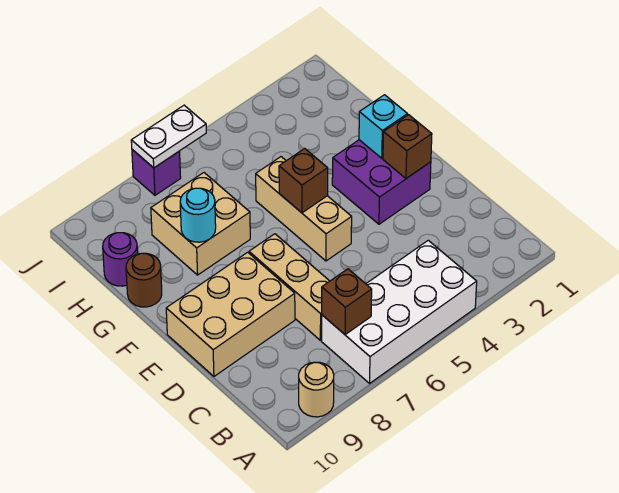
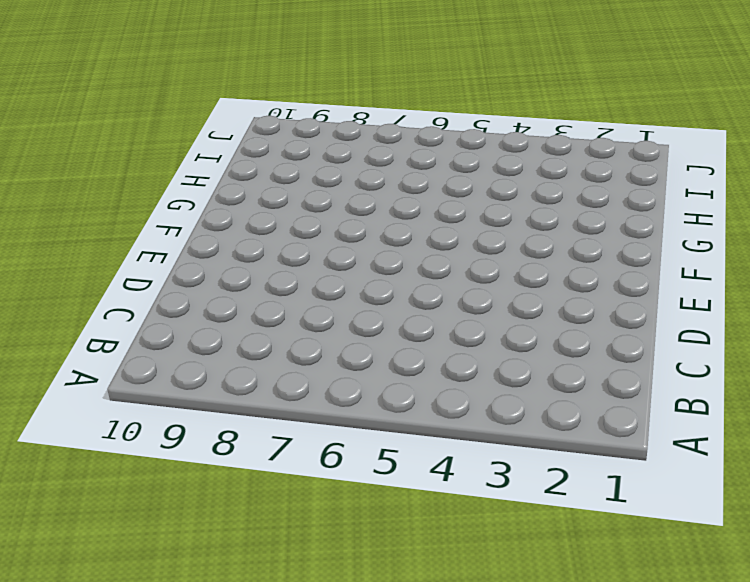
none -> white 2x4 brick [322,240,477,383]
none -> tan 1x1 round brick [299,362,334,417]
none -> tan 1x3 brick [249,234,330,340]

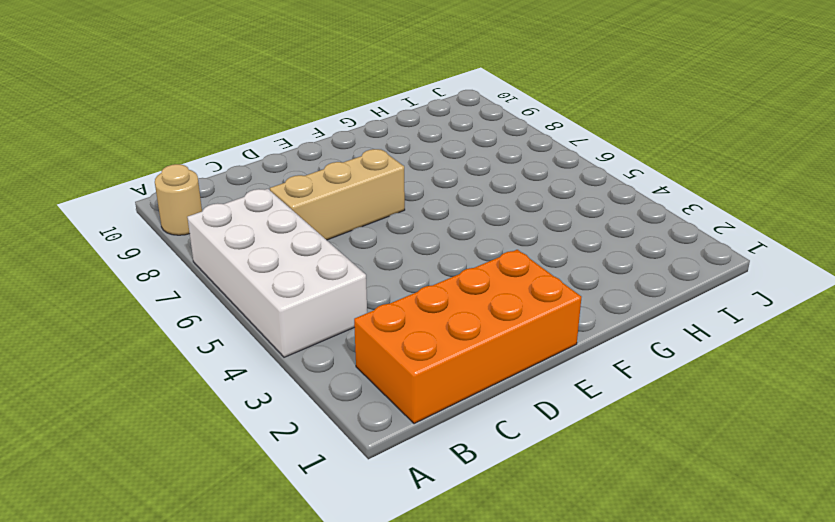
orange 2x4 brick [354,250,581,424] -> purple 2x2 brick [332,140,431,224]
none -> tan 2x3 brick [166,252,295,376]
none -> tan 1x3 brick [256,157,352,261]
none -> tan 2x2 brick [151,173,250,275]

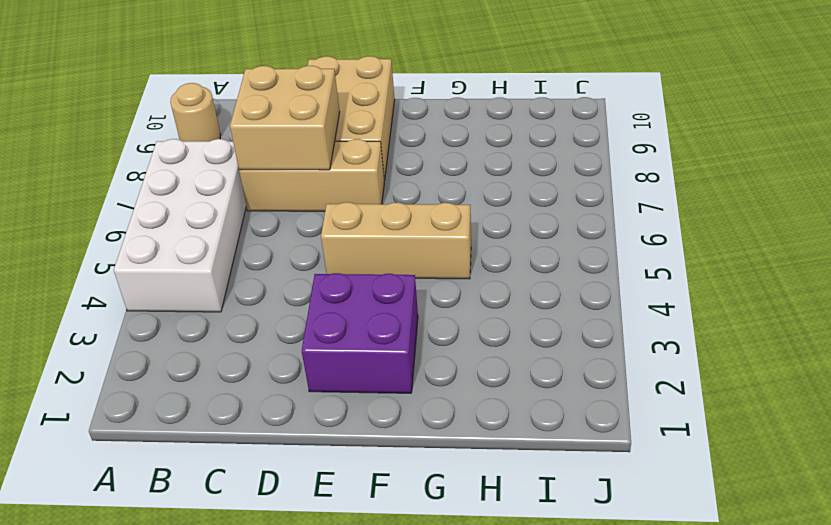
tan 2x2 brick [230,66,340,170] -> tan 2x2 brick moved to [151,173,250,275]
none -> brown 1x1 round brick [126,253,162,307]
none -> purple 1x1 round brick [103,233,138,286]
none -> purple 1x1 brick [132,150,181,195]

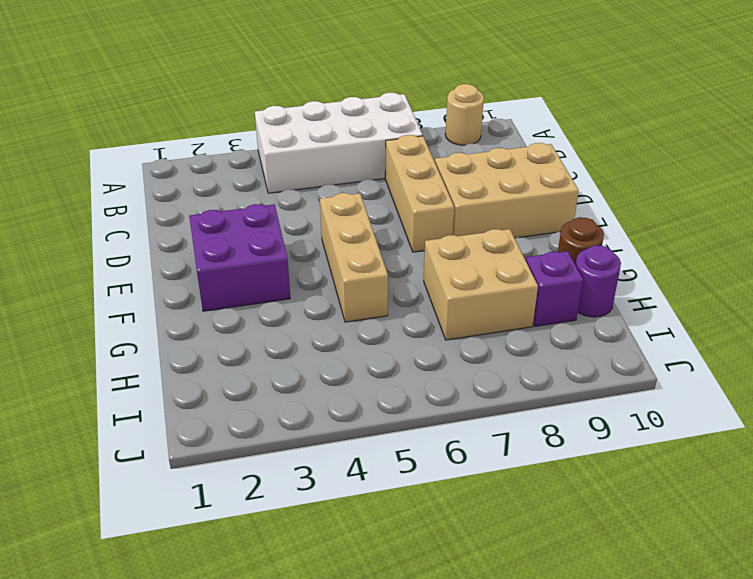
purple 1x1 brick [526,251,583,326] -> purple 1x1 brick moved to [132,150,181,195]
none -> brown 1x1 brick [322,269,372,334]
none -> brown 1x1 brick [383,115,432,178]
none -> cyan 1x1 brick [359,95,407,158]

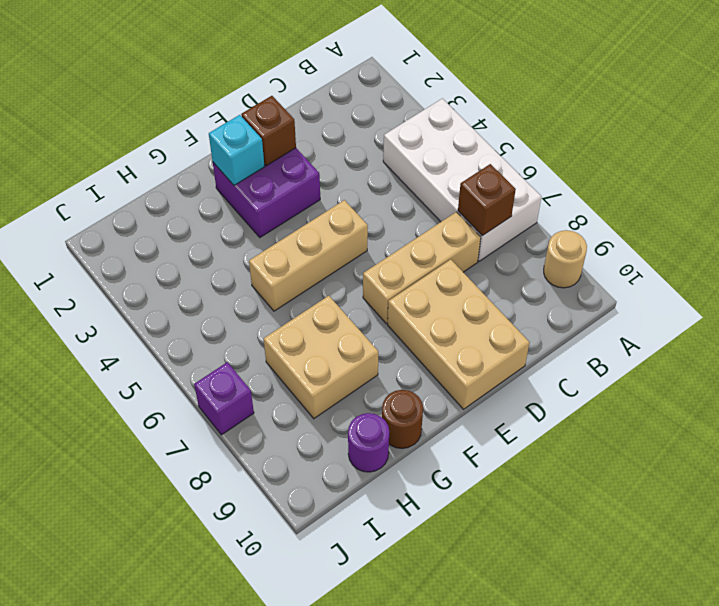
none -> brown 1x1 brick [279,149,328,213]
none -> cyan 1x1 round brick [180,188,216,242]
none -> white 1x2 plate [131,105,206,168]

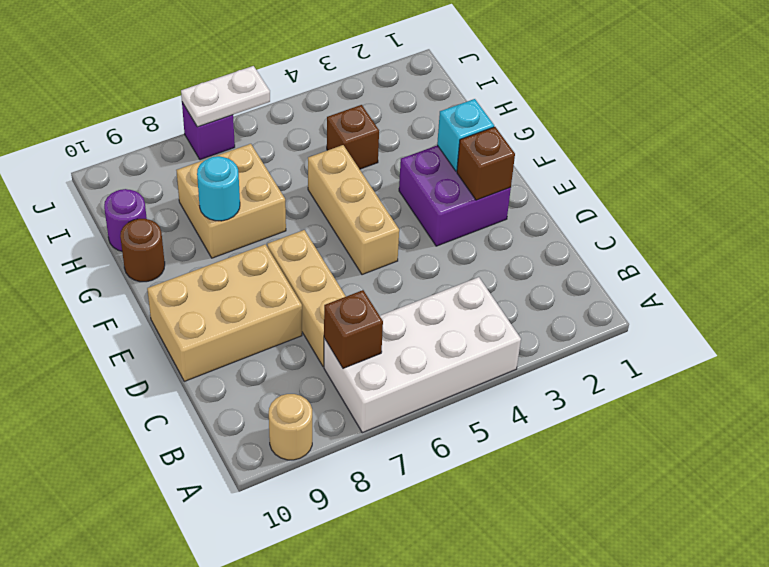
brown 1x1 brick [327,105,379,169] -> brown 1x1 brick moved to [279,149,328,213]

